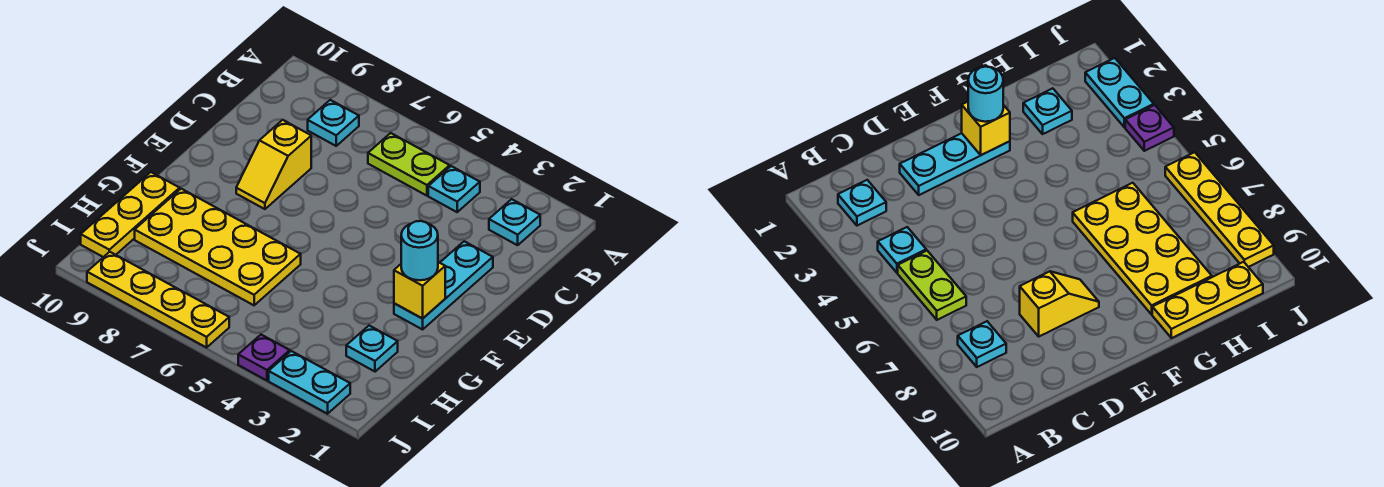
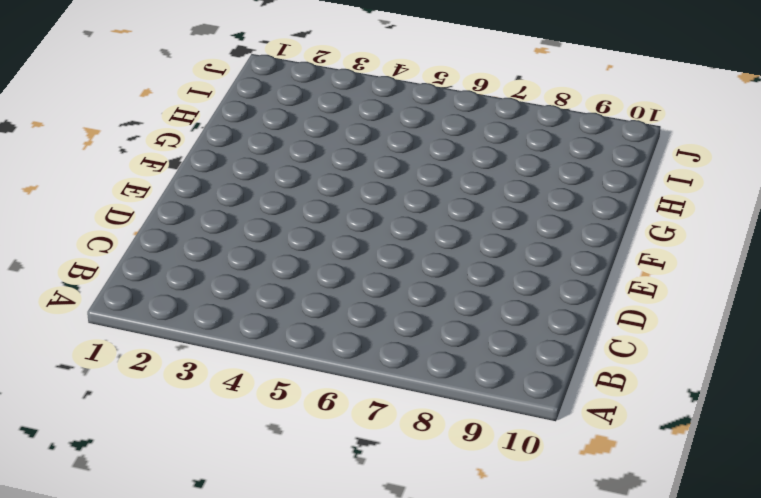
none -> cyan 1x1 plate [489,199,540,245]
none -> cyan 1x1 plate [428,166,480,212]
none -> lime 1x2 plate [368,133,450,196]

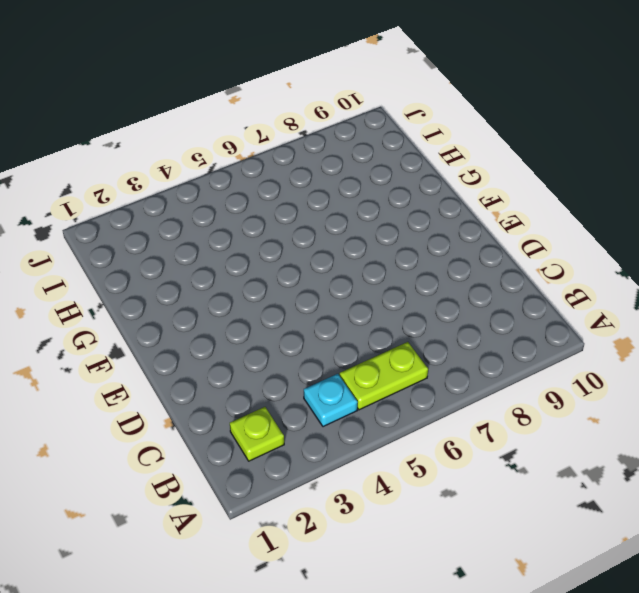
lime 1x1 plate [230,407,284,461] -> cyan 1x1 plate [489,199,540,245]
none -> cyan 1x1 plate [308,100,359,146]
none -> cyan 1x3 plate [394,241,493,329]
none -> yellow 1x2 slope [236,120,311,209]

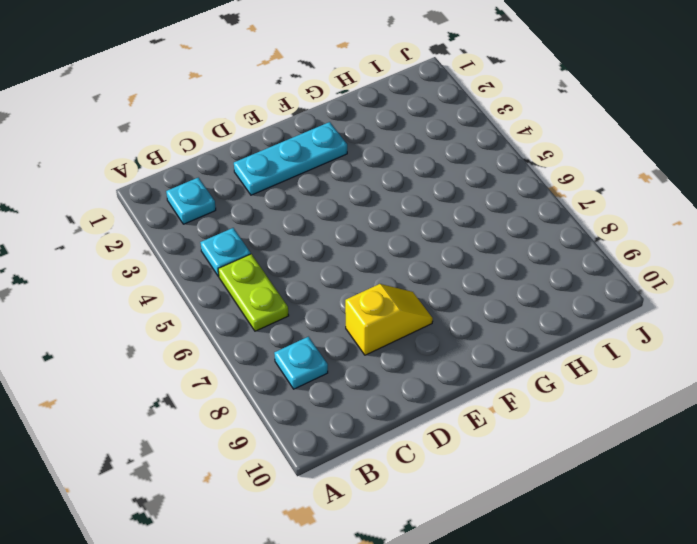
none -> yellow 2x4 plate [135,189,301,305]
none -> yellow 1x3 plate [81,172,180,257]
none -> cyan 1x1 plate [346,326,398,372]

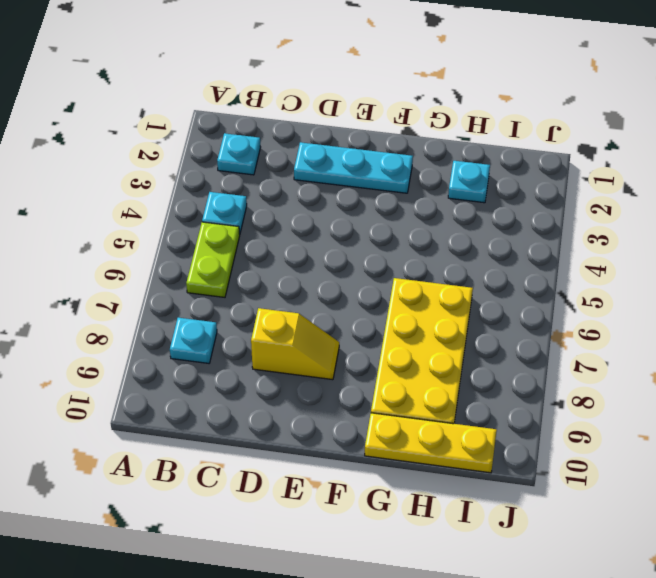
none -> cyan 1x2 plate [269,351,350,414]
none -> purple 1x1 plate [238,335,290,381]
none -> yellow 1x4 plate [87,252,229,347]

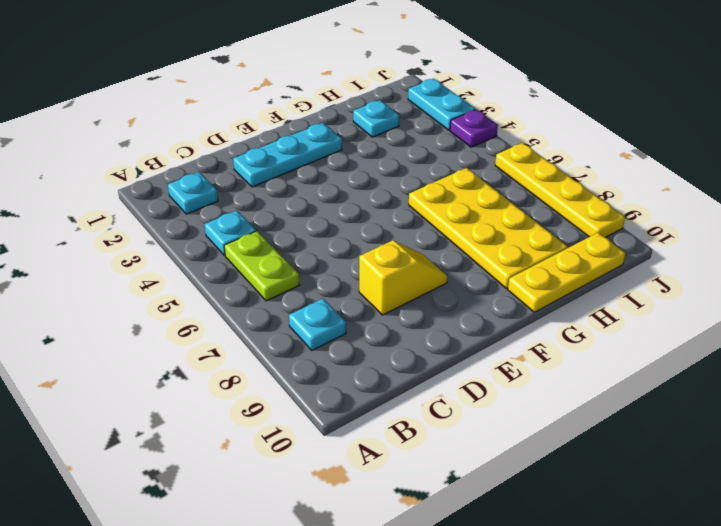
none -> yellow 1x1 brick [394,262,445,319]
none -> cyan 1x1 round brick [401,221,438,280]

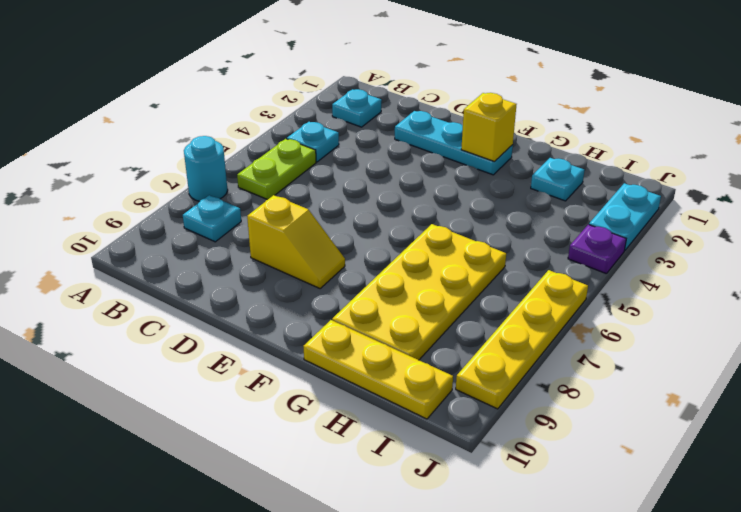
cyan 1x1 round brick [184,136,228,201] -> cyan 1x1 round brick moved to [401,221,438,280]

